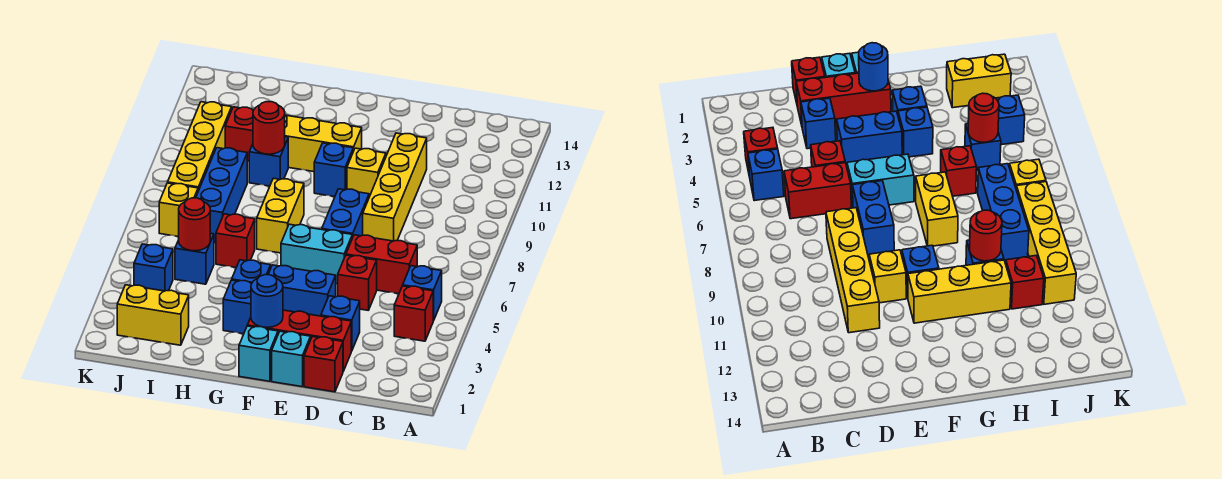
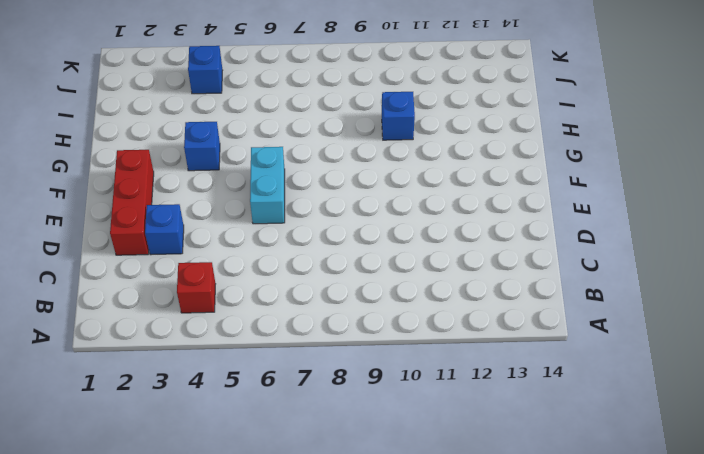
none -> blue 1x1 brick [403,266,442,321]
none -> red 1x2 brick [346,235,417,294]
none -> red 1x1 brick [304,337,343,392]
none -> red 1x1 brick [338,255,377,310]

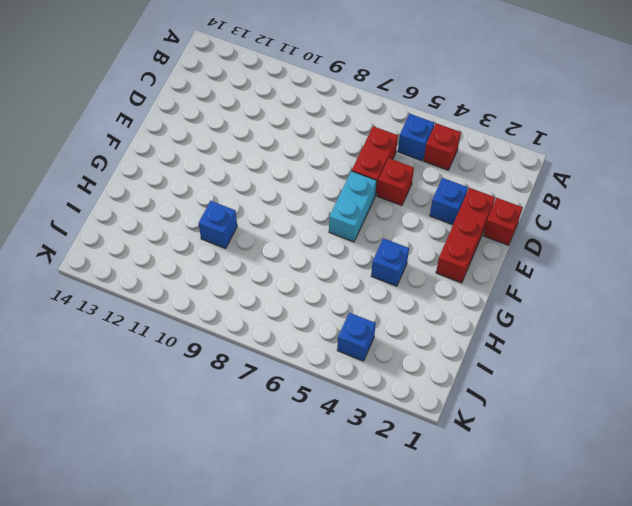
none -> yellow 1x4 brick [363,133,427,241]
none -> cyan 1x1 brick [272,331,311,387]
none -> blue 1x2 brick [268,265,336,316]
none -> blue 1x2 brick [322,189,369,238]

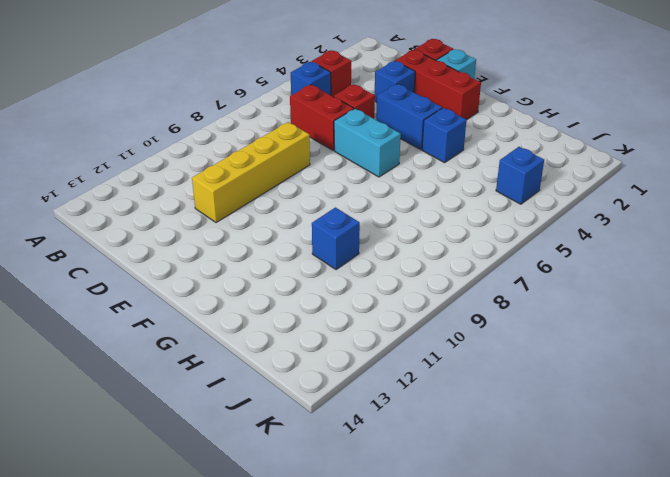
none -> blue 1x2 brick [322,189,369,238]
none -> yellow 1x1 brick [347,148,386,197]
none -> cyan 1x1 brick [239,326,278,381]
none -> blue 1x1 brick [314,143,353,197]

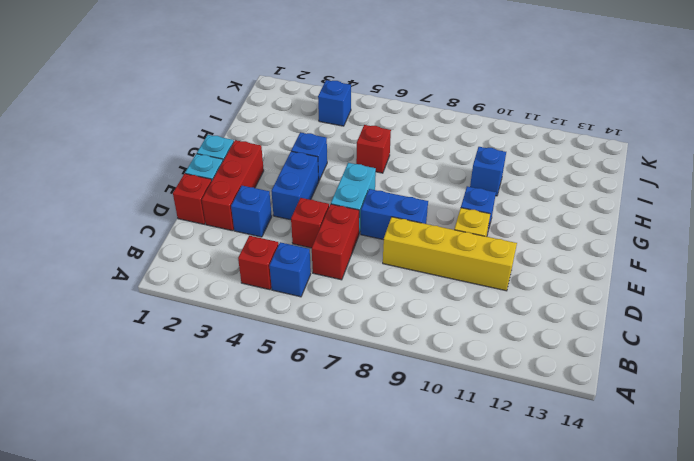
none -> yellow 1x3 brick [285,115,362,172]
none -> blue 1x1 brick [223,280,252,334]
none -> yellow 1x2 brick [257,178,304,253]
none -> yellow 1x2 brick [117,285,189,345]

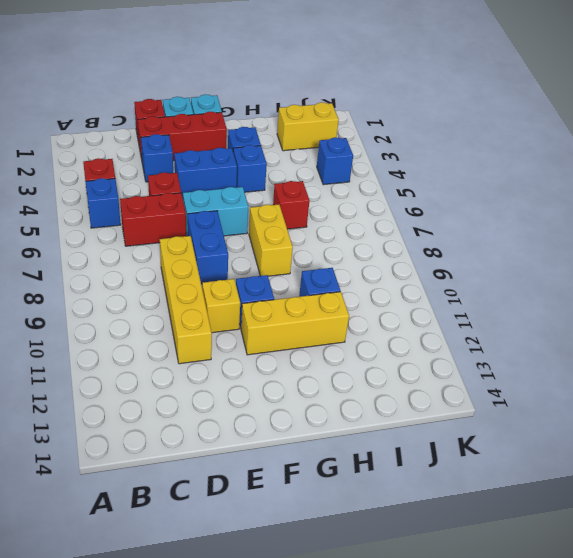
none -> blue 1x1 brick [175,233,214,284]
none -> blue 1x3 brick [196,148,247,243]
none -> red 1x1 brick [225,107,253,161]
none -> yellow 1x1 brick [159,183,198,237]

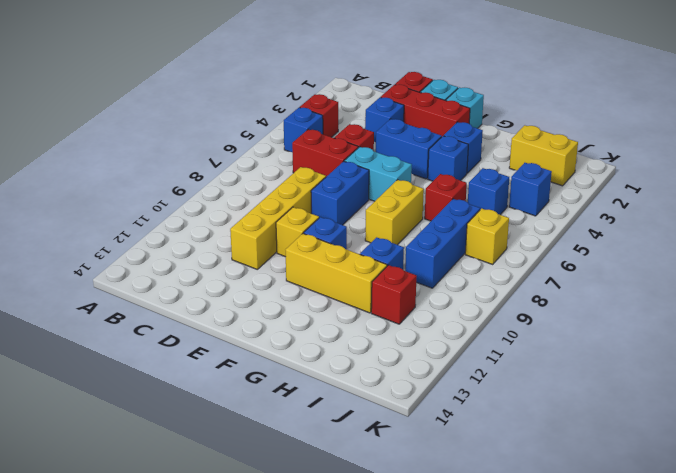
none -> yellow 1x4 brick [168,102,232,191]
none -> blue 1x1 round brick [251,275,283,327]
none -> red 1x1 round brick [253,102,285,154]
none -> red 1x1 round brick [179,198,210,251]

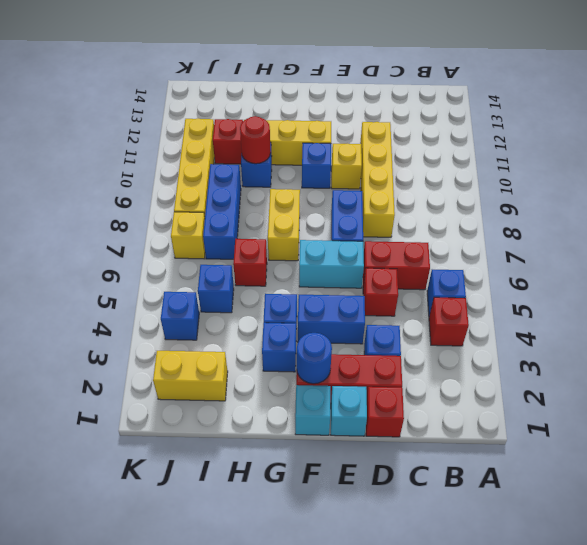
none -> red 1x1 round brick [179,198,210,251]

